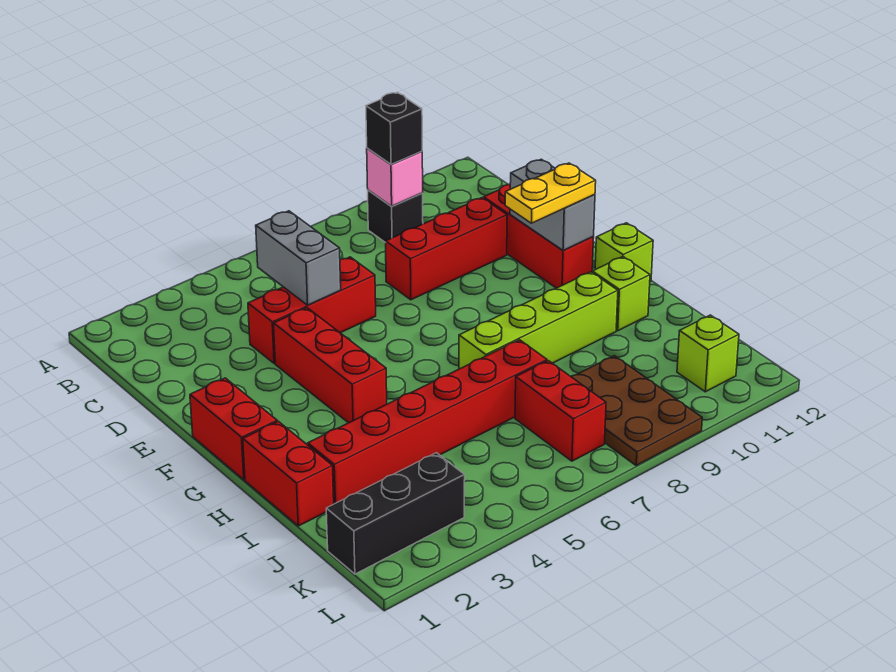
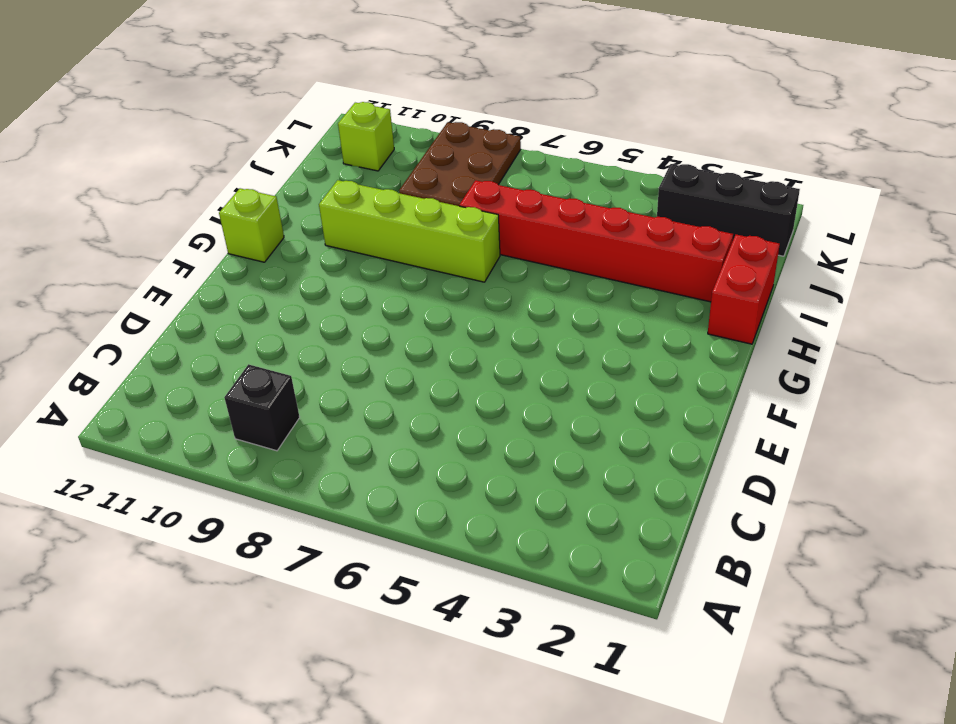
none -> red 1x3 brick [248,257,376,364]
none -> red 1x3 brick [386,198,507,300]
none -> red 1x3 brick [484,184,594,288]

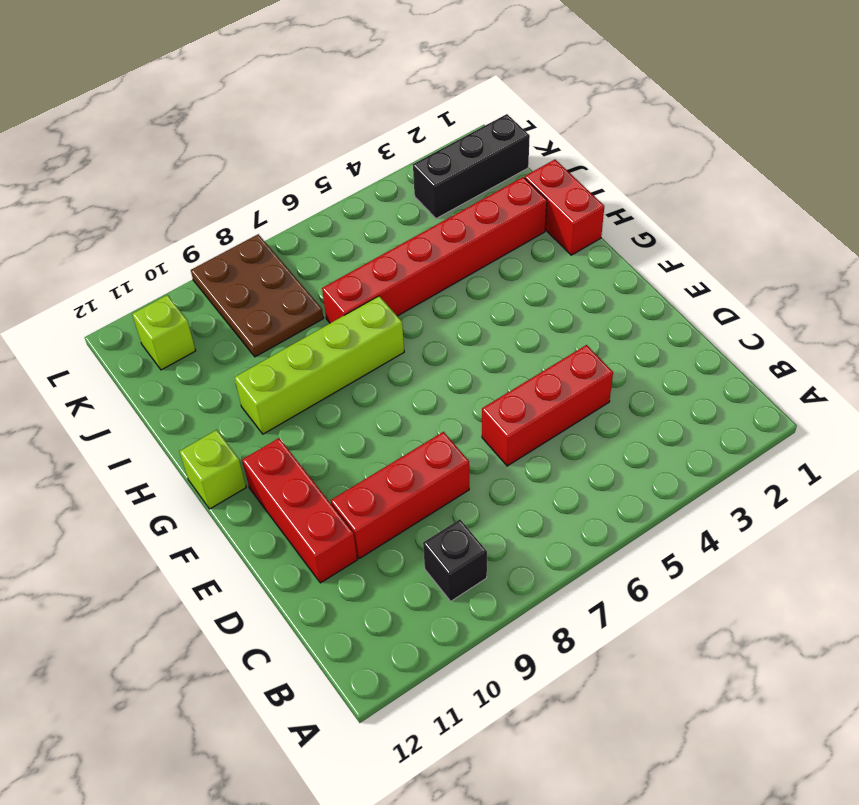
none -> red 1x3 brick [274,308,387,423]
none -> red 1x2 brick [190,378,277,480]
none -> lime 1x1 brick [592,257,650,331]

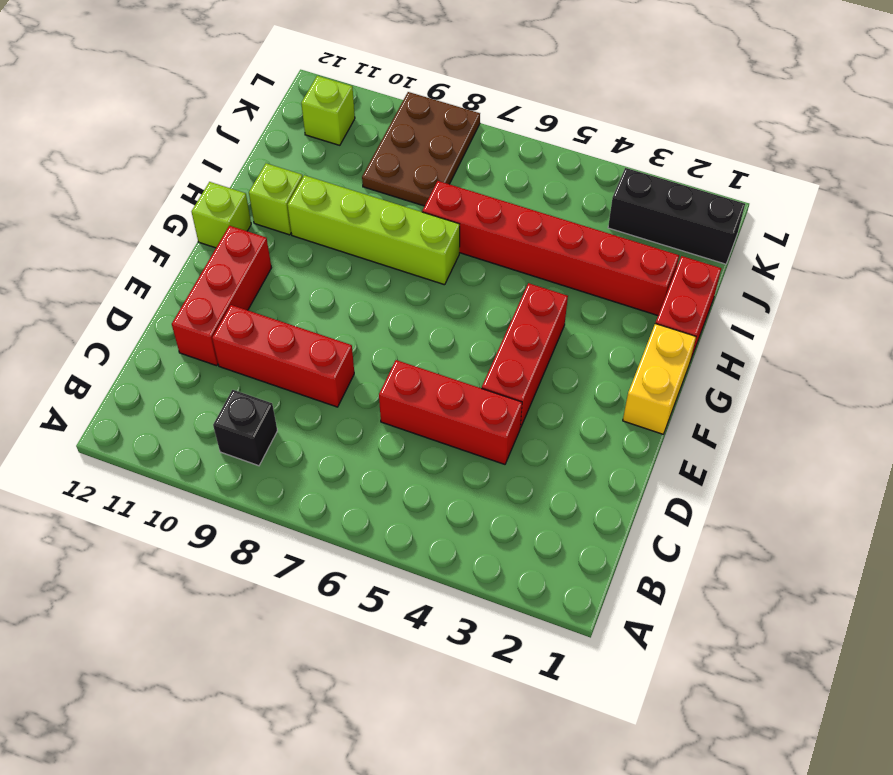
yellow 1x2 brick [623,324,696,434] -> red 1x2 brick [190,378,277,480]
none -> red 1x2 brick [515,361,606,461]
none -> pink 1x1 brick [367,148,423,206]
none -> grey 1x2 brick [256,211,341,305]

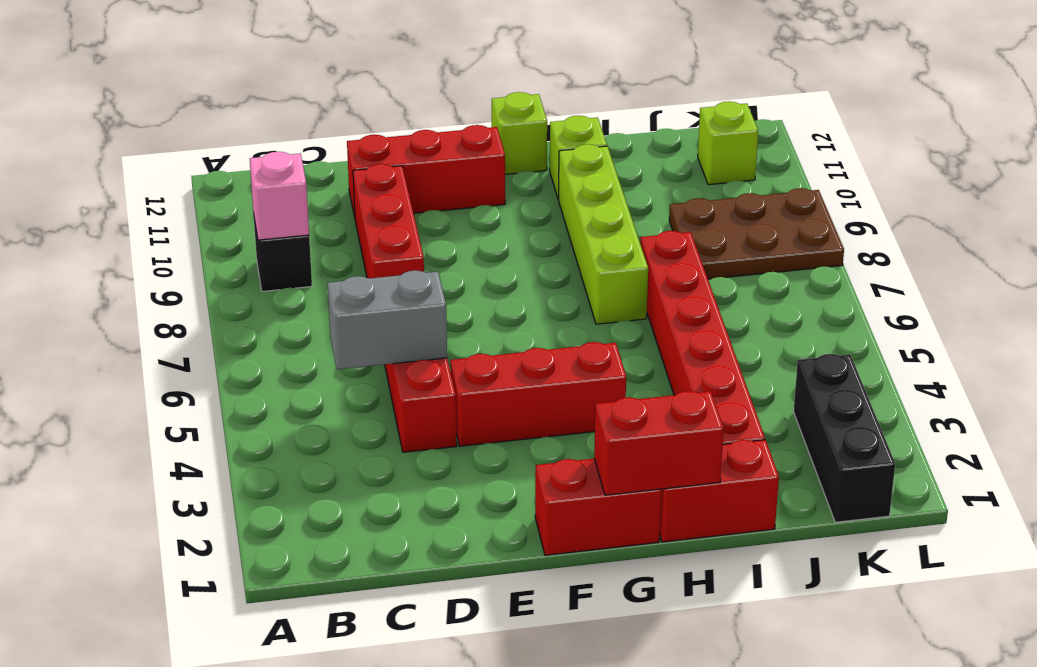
red 1x2 brick [594,391,724,495] -> red 1x2 brick moved to [515,361,606,461]
none -> grey 1x2 brick [510,159,595,250]
none -> black 1x1 brick [366,92,422,165]
none -> yellow 1x2 plate [505,163,596,223]

